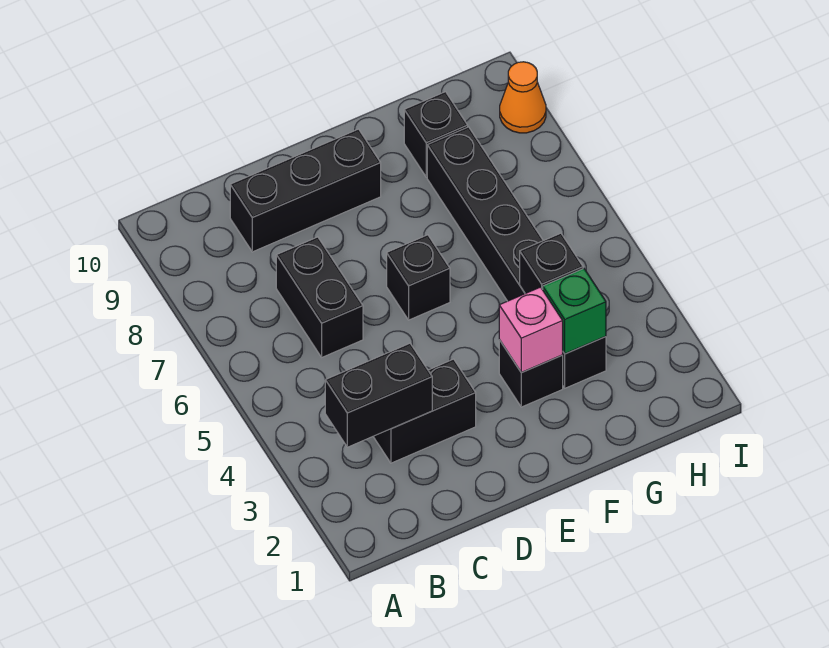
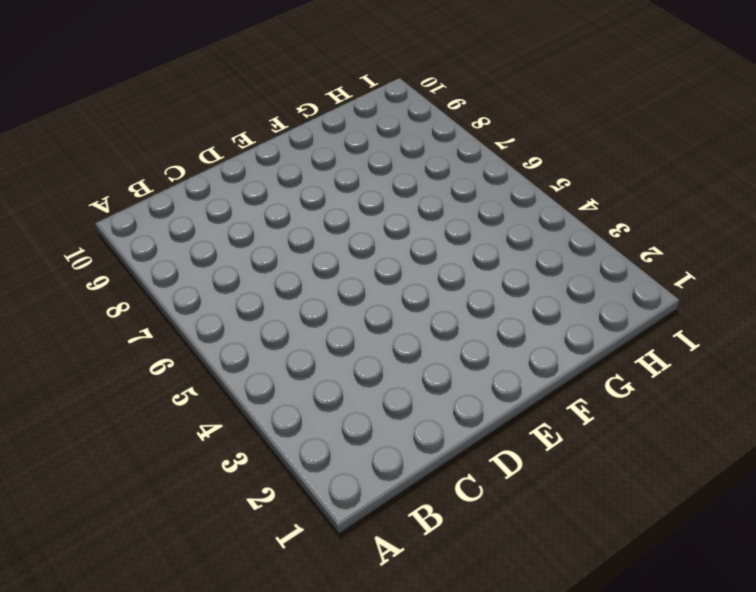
none -> black 1x2 brick [373,359,476,463]
none -> black 1x2 brick [276,237,363,357]
none -> black 1x3 brick [230,129,381,252]

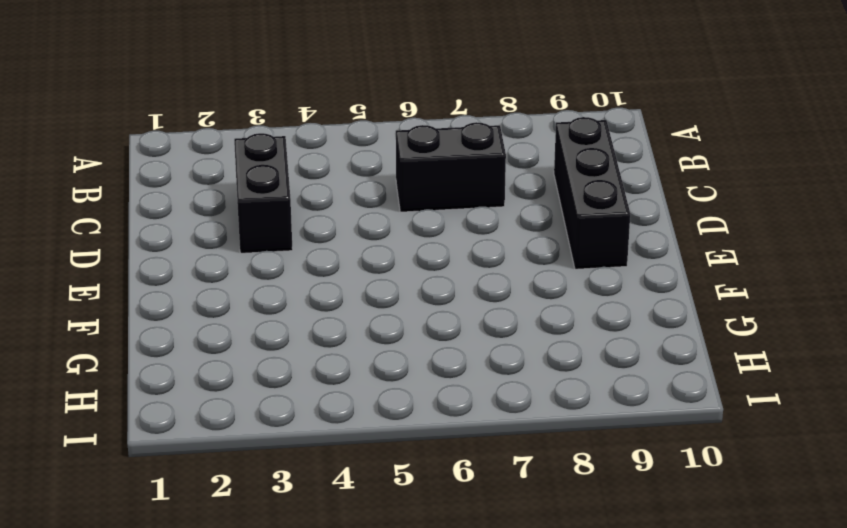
none -> black 1x1 brick [387,235,450,320]
none -> black 1x1 brick [499,340,563,407]
none -> black 1x6 brick [427,127,606,388]

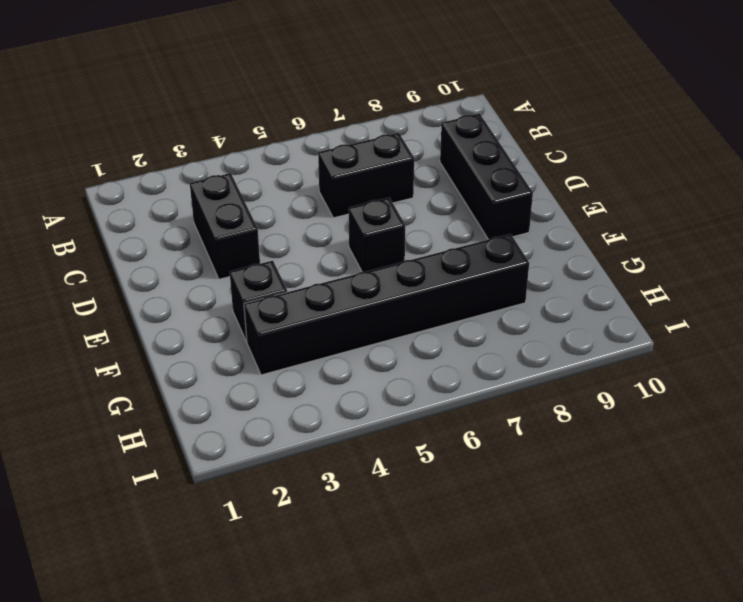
none -> black 1x1 brick [404,92,468,177]
none -> orange 1x1 cone [500,62,546,133]
none -> black 1x2 brick [325,343,432,447]

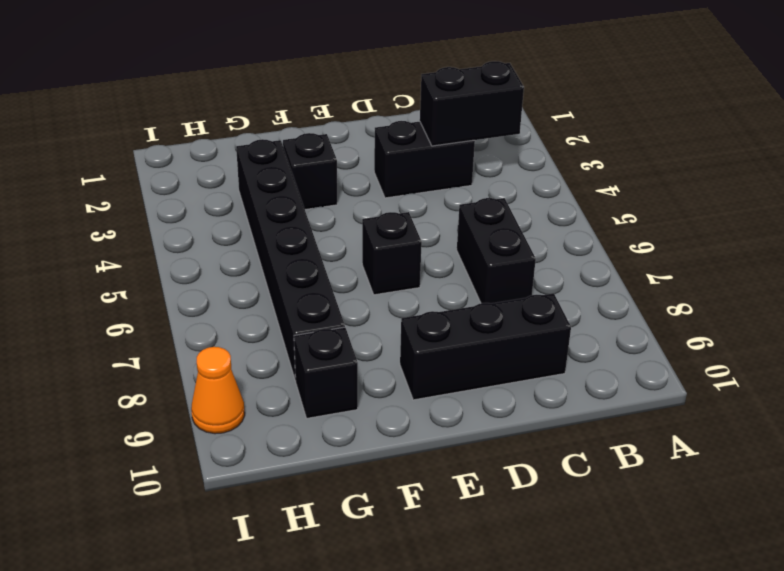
none -> pink 1x1 brick [499,287,563,373]
none -> green 1x1 brick [543,269,606,354]
none -> black 1x1 brick [520,233,583,294]

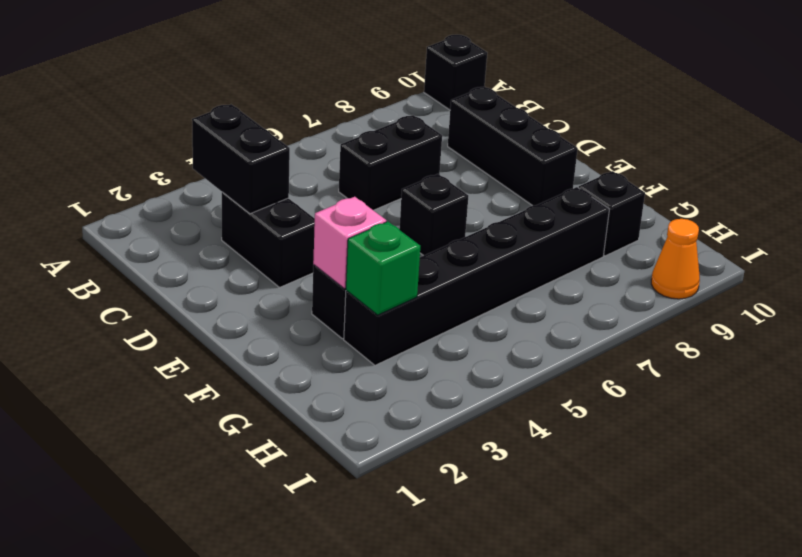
black 1x1 brick [424,35,487,110] -> black 1x1 brick moved to [520,233,583,294]

